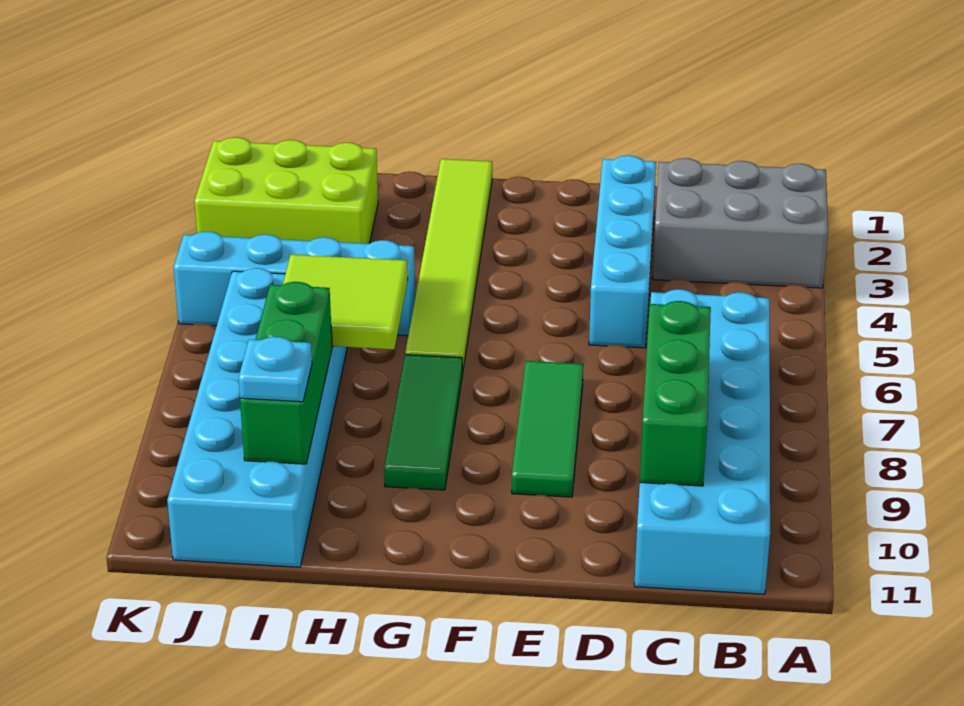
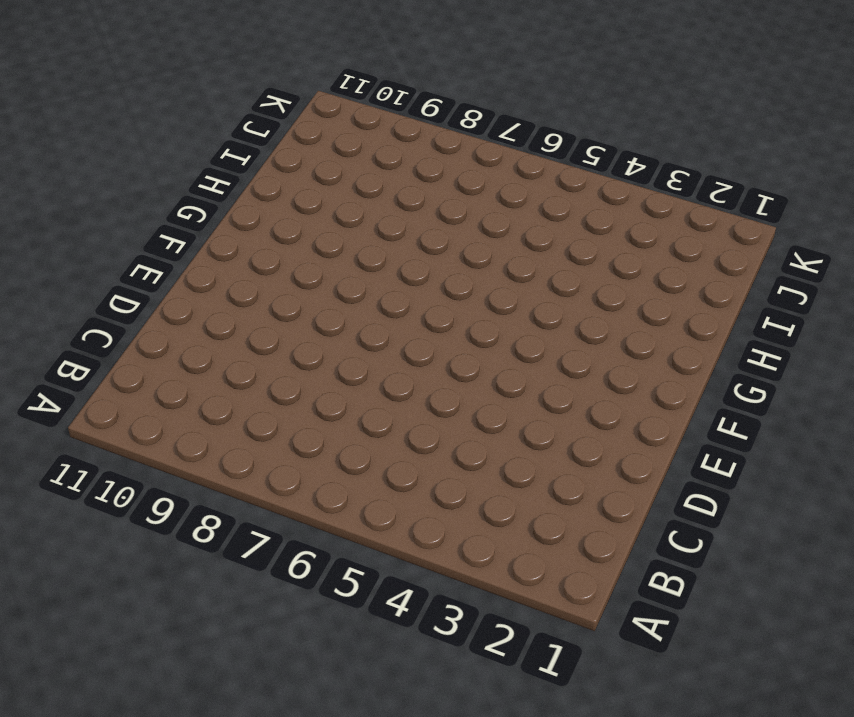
none -> grey 2x3 brick [653,158,828,288]
none -> cyan 2x6 brick [634,289,770,594]
none -> cyan 1x4 brick [589,156,656,348]

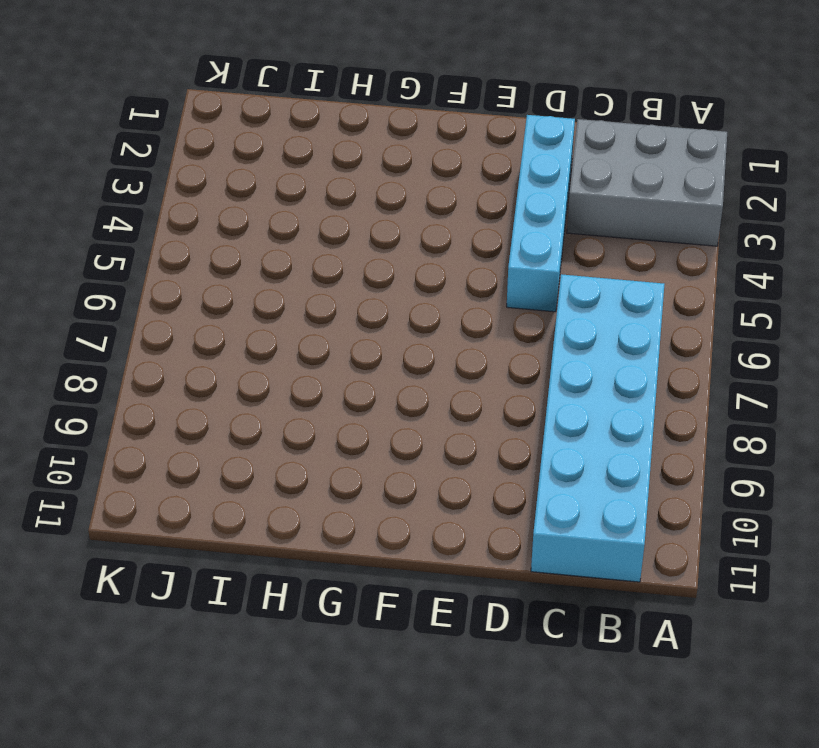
none -> green 1x3 tile [512,361,583,497]
none -> lime 1x6 tile [405,159,492,374]
none -> green 1x3 tile [384,355,462,490]

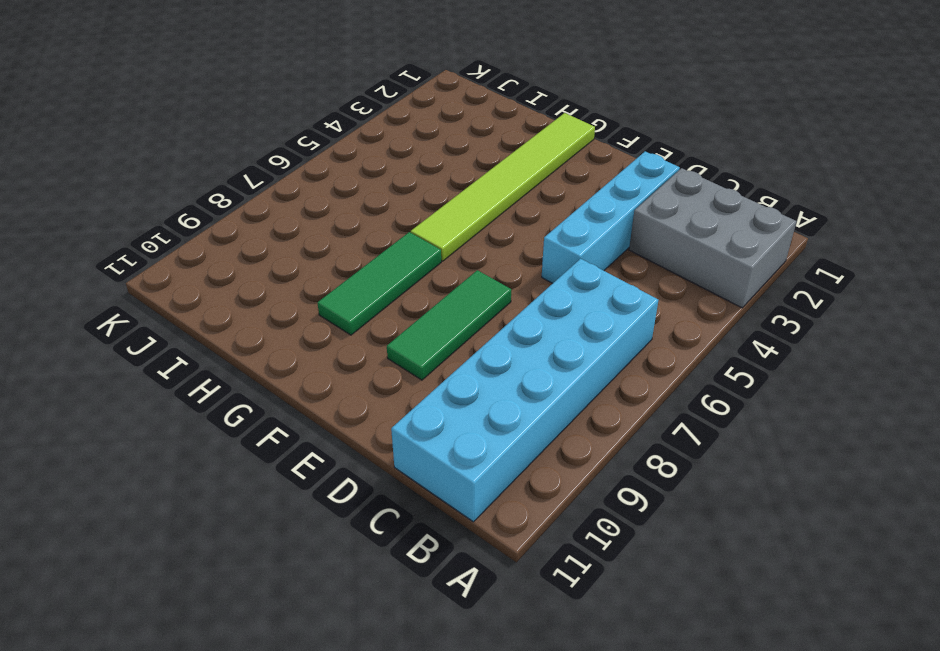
none -> cyan 1x4 brick [174,232,415,336]
none -> lime 2x3 brick [194,137,378,244]
none -> cyan 2x6 brick [167,268,347,567]

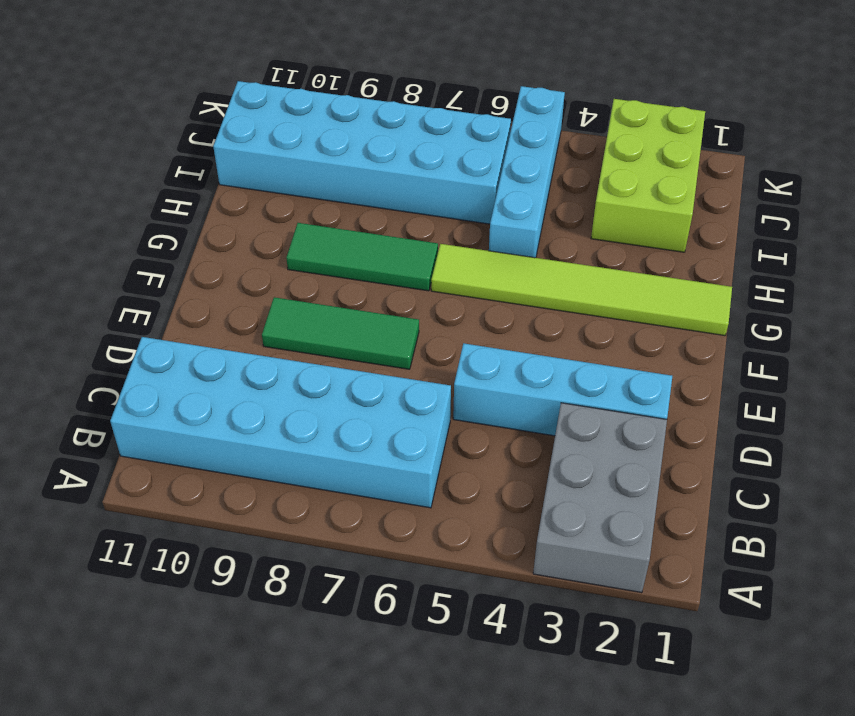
none -> green 1x3 brick [640,301,711,486]
none -> lime 2x2 tile [283,255,408,349]
none -> green 1x3 brick [240,282,332,464]

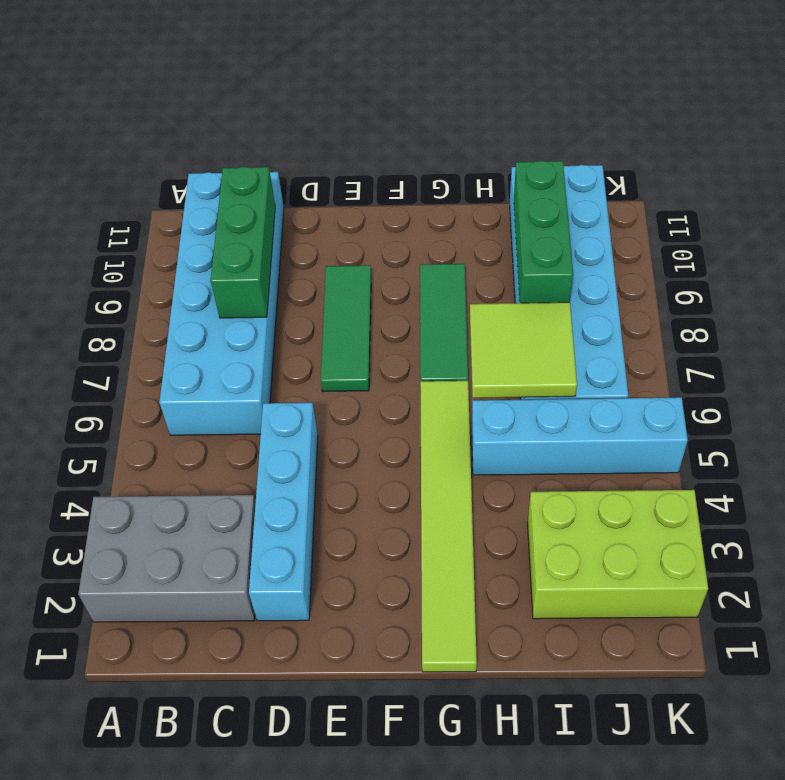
none -> cyan 1x1 plate [239,337,312,402]

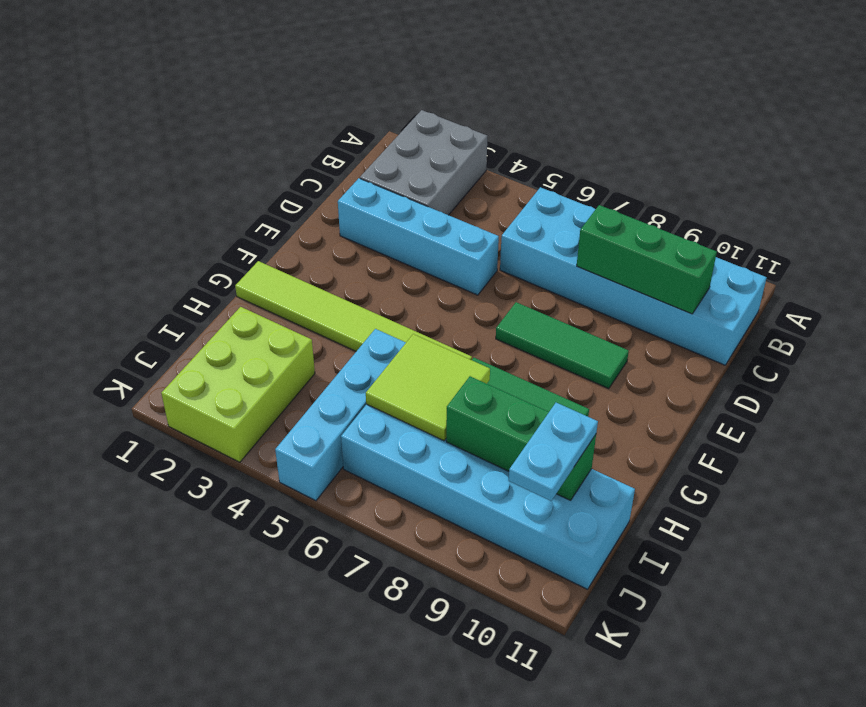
cyan 1x2 plate [509,403,598,501] -> cyan 1x1 plate [239,337,312,402]

